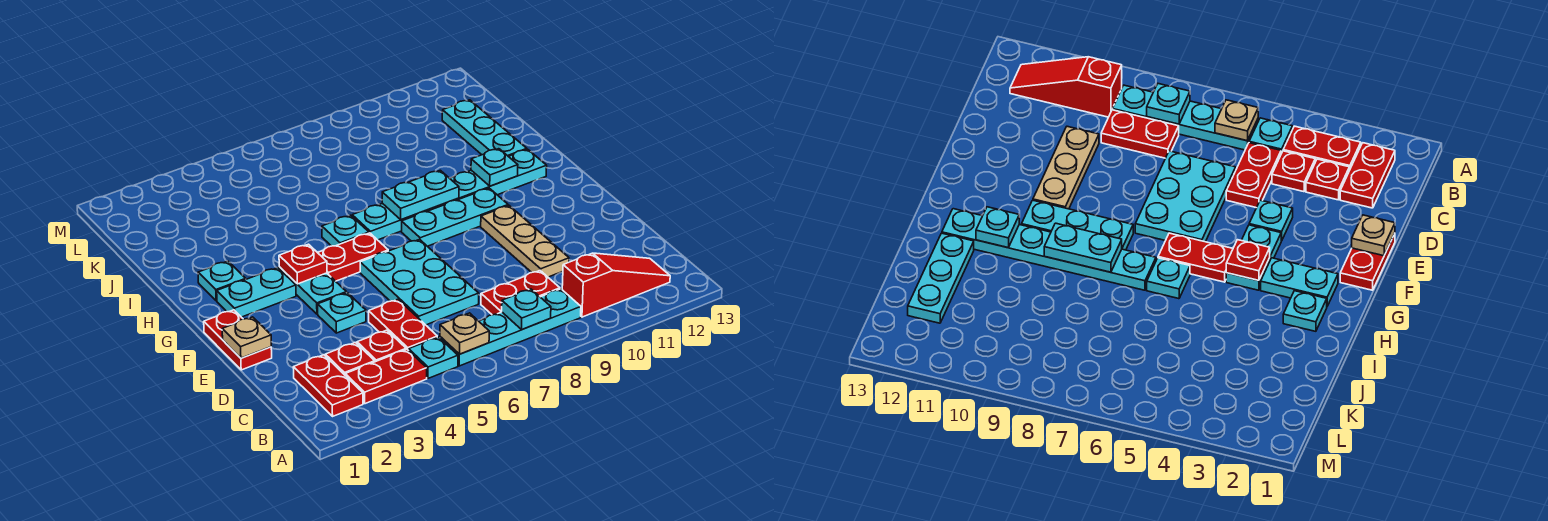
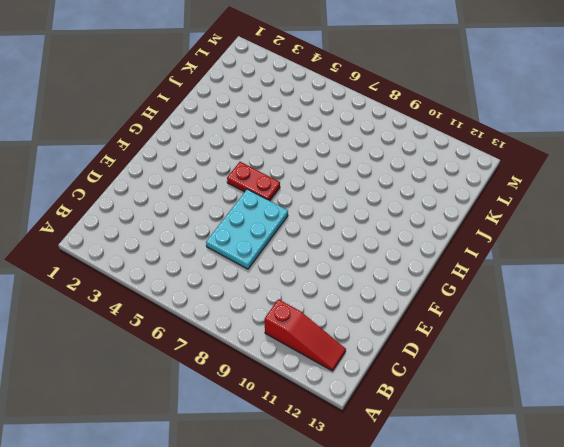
none -> red 1x2 plate [293,355,363,416]
none -> red 1x2 plate [345,350,427,404]
none -> cyan 1x1 plate [409,337,458,378]

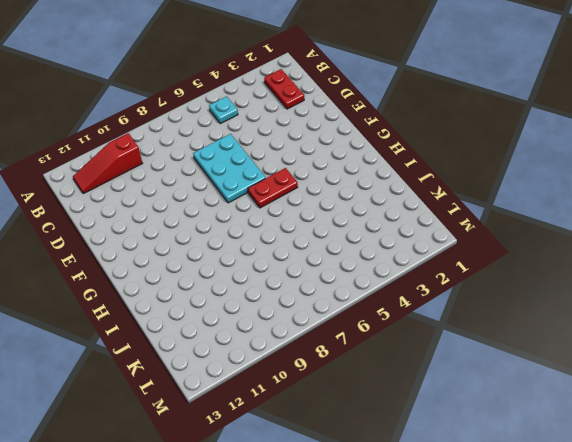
none -> red 1x2 plate [345,350,427,404]
none -> cyan 1x4 plate [440,289,581,366]
none -> red 1x1 plate [325,343,375,375]

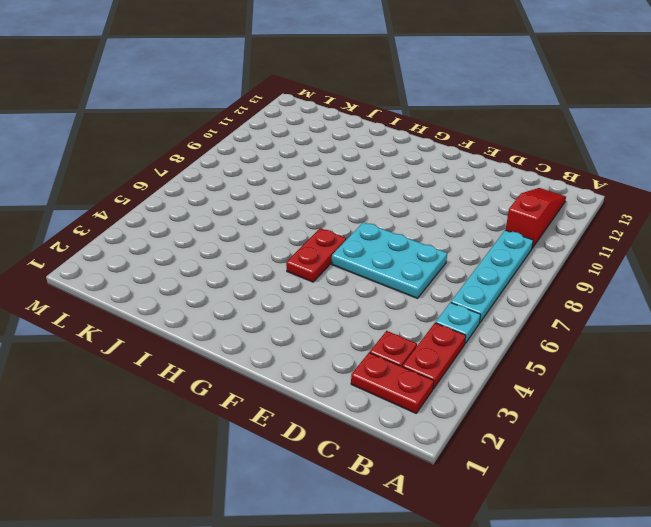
none -> red 1x1 plate [357,330,406,362]
none -> red 1x2 plate [369,299,437,351]
none -> red 1x2 plate [481,271,560,315]

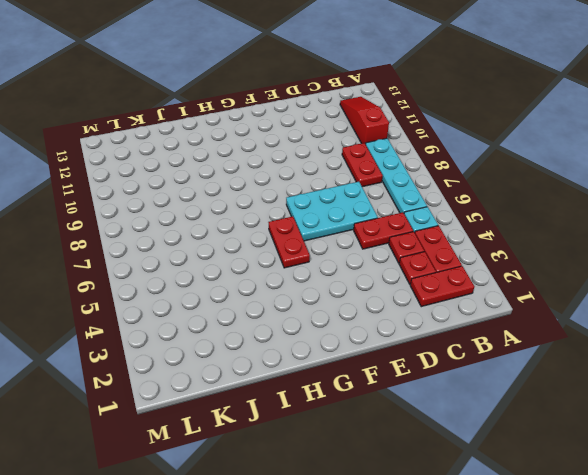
none -> tan 1x3 plate [481,206,569,277]
none -> red 1x2 plate [204,310,272,370]
none -> cyan 1x1 plate [318,293,366,333]

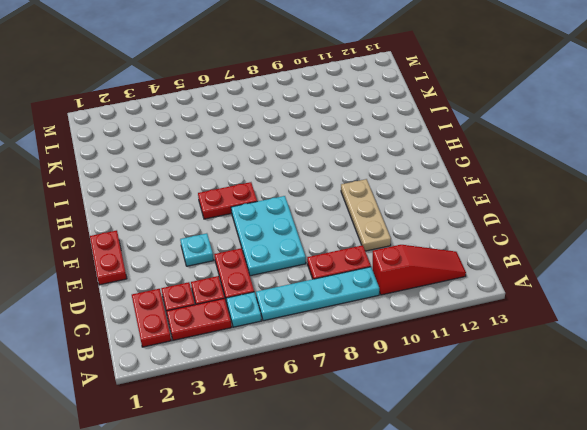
none -> cyan 1x2 plate [279,267,346,314]
none -> cyan 1x2 plate [217,268,296,317]
none -> cyan 1x3 plate [402,188,508,246]

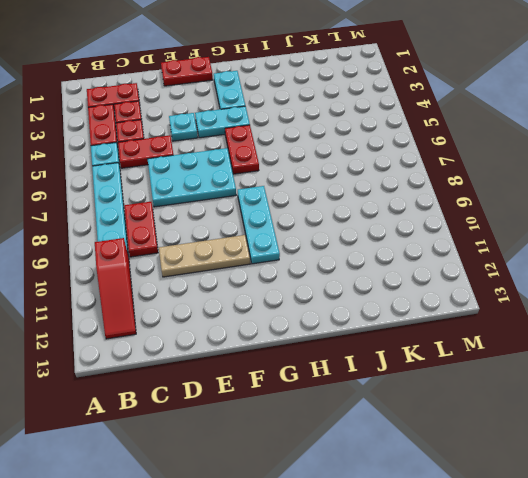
none -> cyan 1x1 plate [198,261,246,301]
none -> cyan 1x1 plate [322,215,369,246]
none -> cyan 1x6 plate [352,149,547,240]

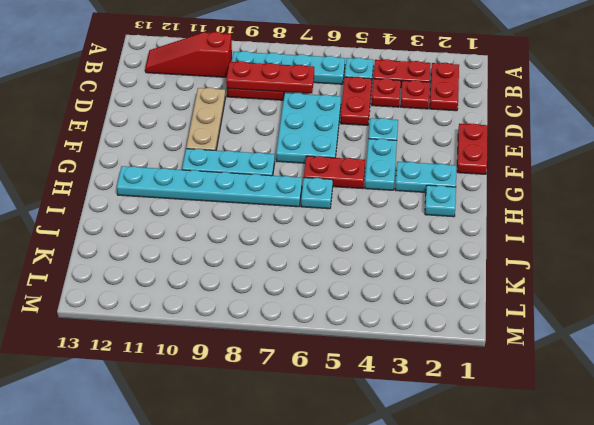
red 1x3 plate [226,61,314,93] -> none
none -> cyan 1x3 plate [442,100,527,156]
none -> tan 1x1 plate [440,313,489,354]
none -> cyan 1x1 plate [502,289,551,330]

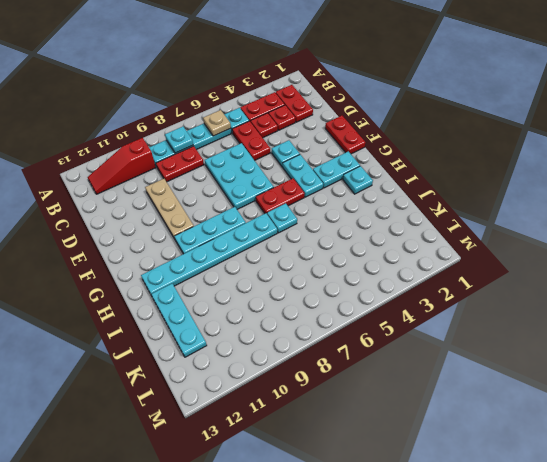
none -> tan 1x1 plate [222,317,271,358]
none -> red 1x1 plate [279,244,327,284]
none -> cyan 1x2 plate [382,170,459,220]

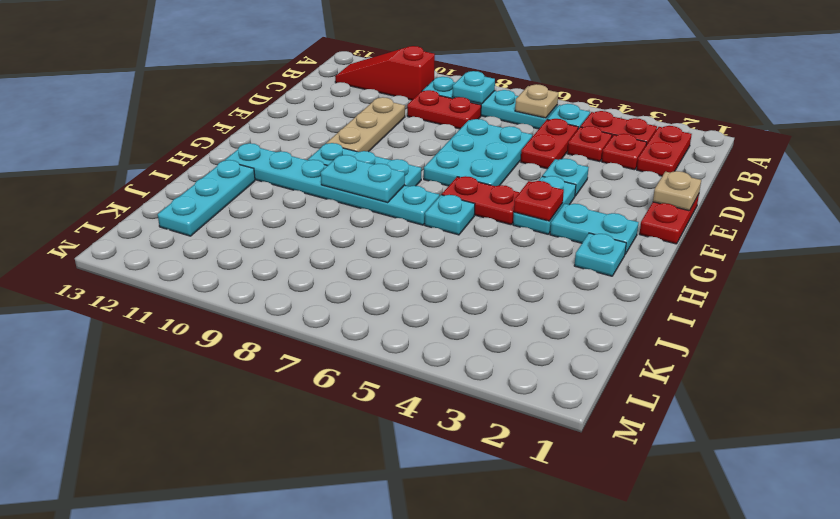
none -> cyan 1x1 plate [471,149,518,186]

